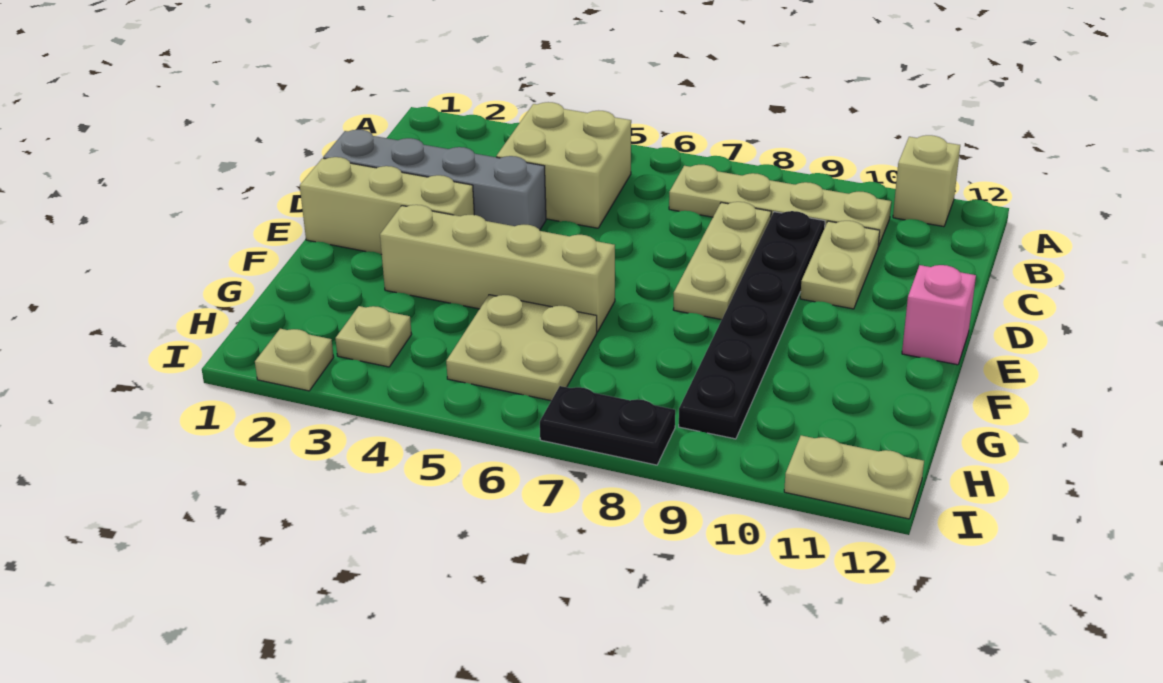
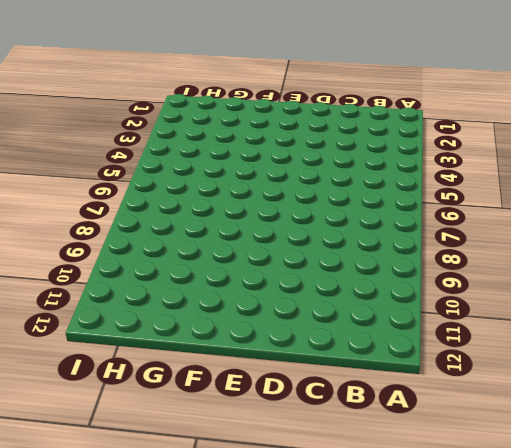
none -> tan 1x1 brick [893,135,960,227]
none -> tan 2x2 brick [496,102,631,228]
none -> tan 1x4 plate [669,165,891,246]

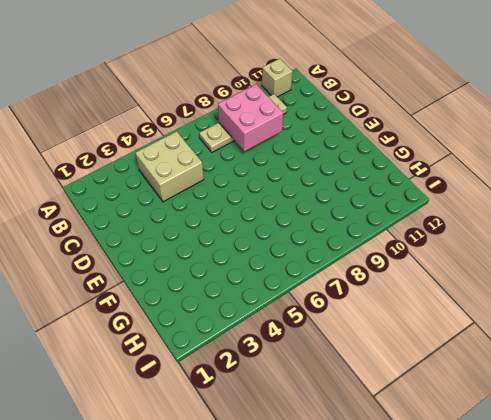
pink 2x2 brick [218,84,283,151] -> none
none -> tan 1x3 plate [673,202,771,320]
none -> black 1x6 plate [679,211,825,439]
none -> tan 1x2 plate [800,221,880,309]

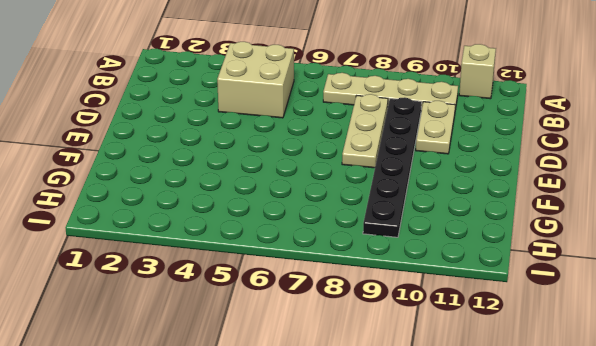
none -> grey 1x4 brick [323,130,546,230]
none -> tan 1x3 brick [300,157,474,255]
none -> pink 1x1 brick [902,265,976,365]

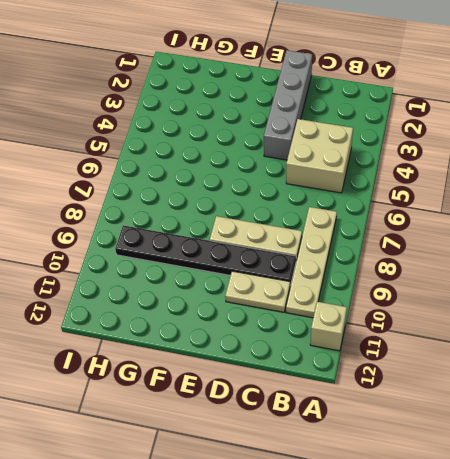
none -> tan 1x3 brick [300,157,474,255]
none -> pink 1x1 brick [902,265,976,365]
none -> tan 1x4 brick [380,205,615,332]

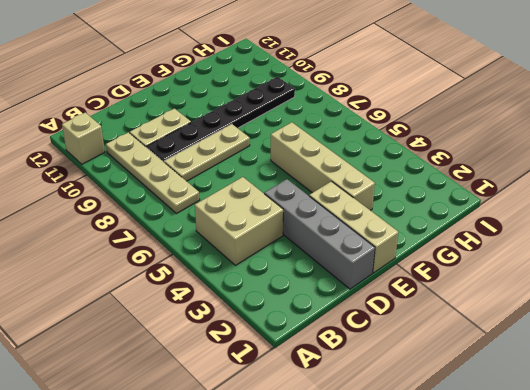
none -> pink 1x1 brick [902,265,976,365]
none -> tan 2x2 plate [446,295,597,401]
none -> tan 1x1 plate [335,306,412,367]

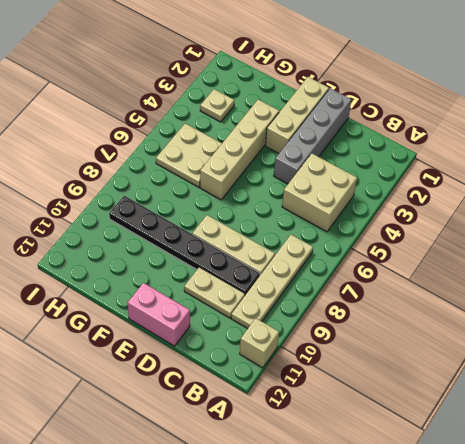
pink 1x2 brick [128,283,190,346] -> pink 1x1 brick [902,265,976,365]
none -> tan 1x1 plate [255,329,334,391]
none -> black 1x2 plate [540,386,675,465]
none -> tan 1x2 plate [784,435,924,519]

